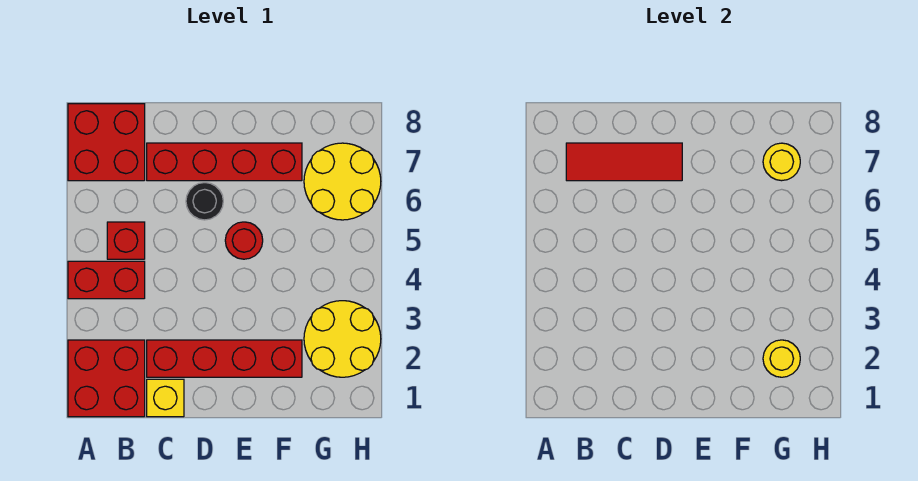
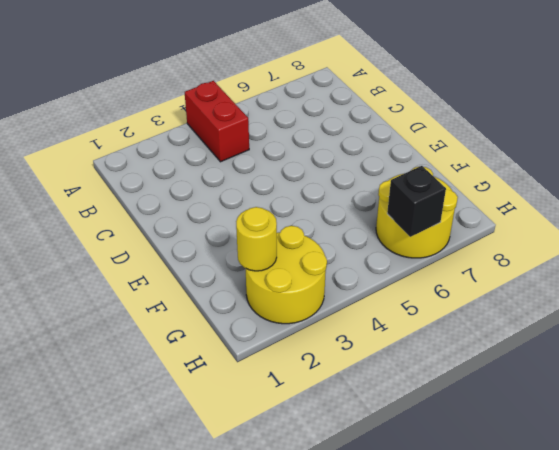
black 1x1 brick [387,166,446,237] -> none
none -> red 2x2 brick [68,340,145,417]
none -> red 2x2 brick [68,104,145,181]
none -> red 1x1 brick [107,222,145,259]

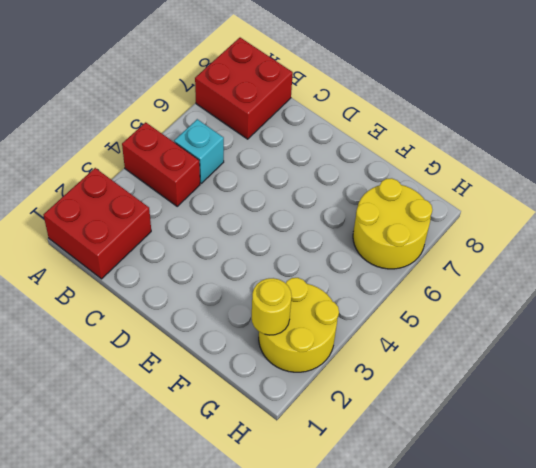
cyan 1x1 brick [174,119,224,183] -> red 1x1 brick [107,222,145,259]
none -> yellow 1x1 brick [147,379,184,417]
none -> red 1x4 brick [147,340,302,377]
none -> red 1x4 brick [147,143,302,181]

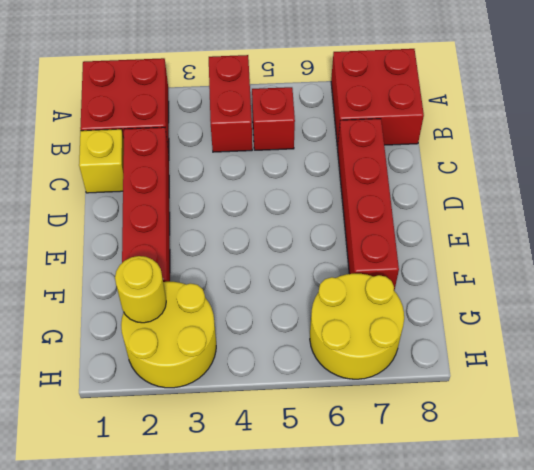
none -> black 1x1 round brick [186,183,223,220]
none -> red 1x1 round brick [225,222,263,259]
none -> red 1x3 tile [566,143,682,181]

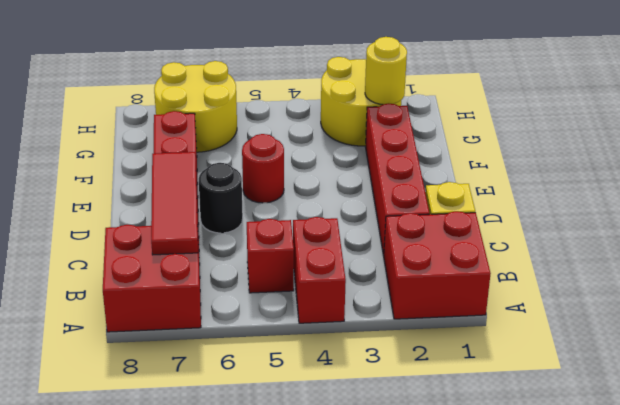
none -> yellow 1x1 round brick [763,143,800,181]

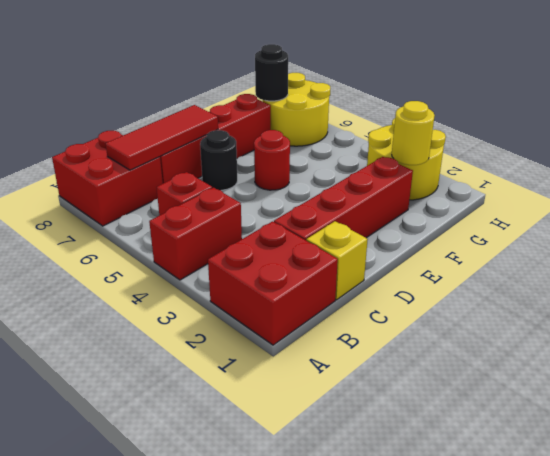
black 1x1 round brick [255,44,288,101] -> yellow 1x1 round brick [763,143,800,181]

